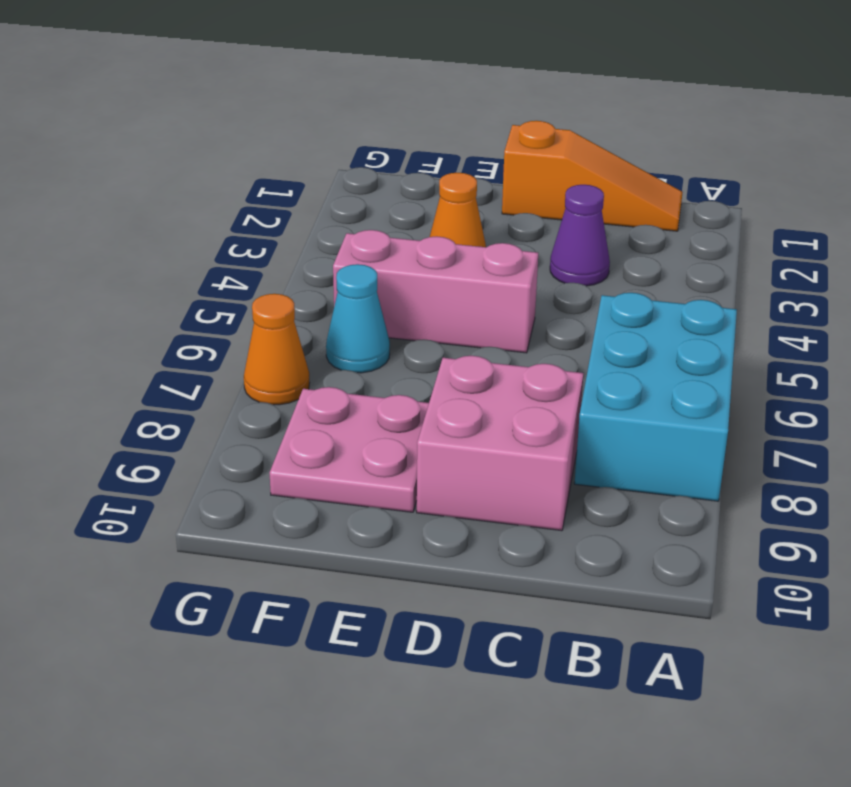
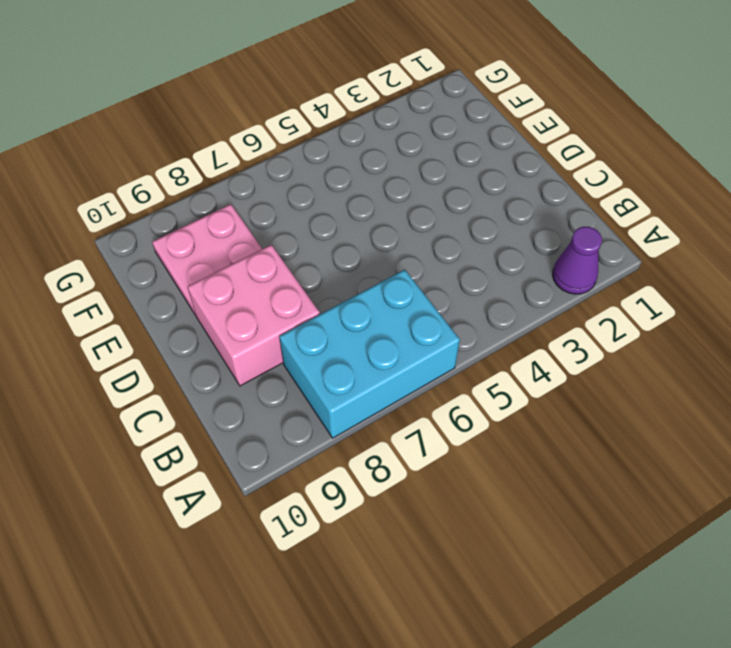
purple 1x1 cone [553,227,602,294] -> purple 1x1 cone moved to [550,185,610,286]
none -> orange 1x3 slope [502,121,683,231]
none -> pink 1x3 brick [333,230,538,353]

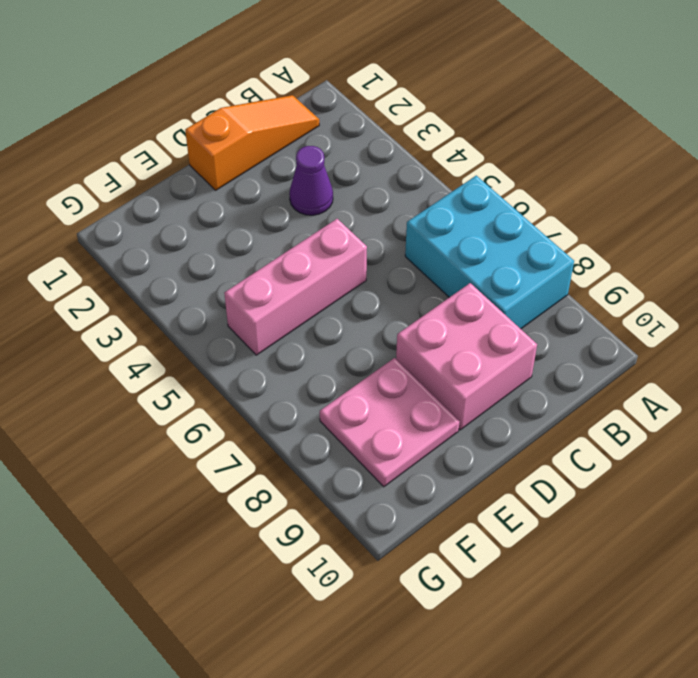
none -> orange 1x1 cone [430,173,486,247]
none -> cyan 1x1 cone [326,264,390,373]

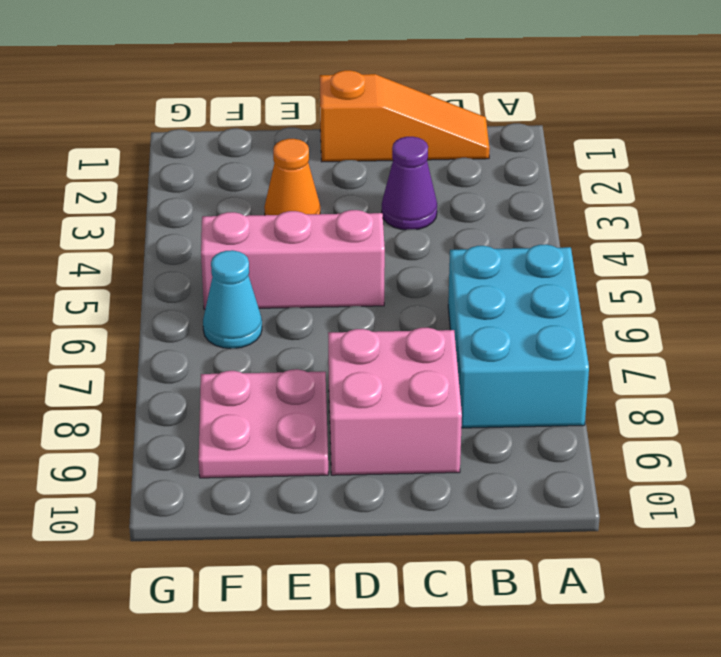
none -> orange 1x1 cone [244,294,310,405]

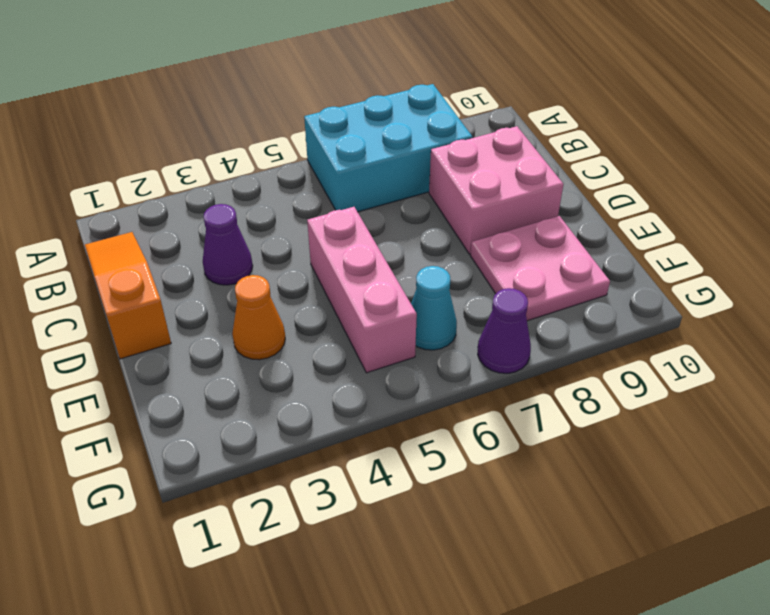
purple 1x1 cone [478,288,531,373] -> orange 1x1 cone [244,294,310,405]

